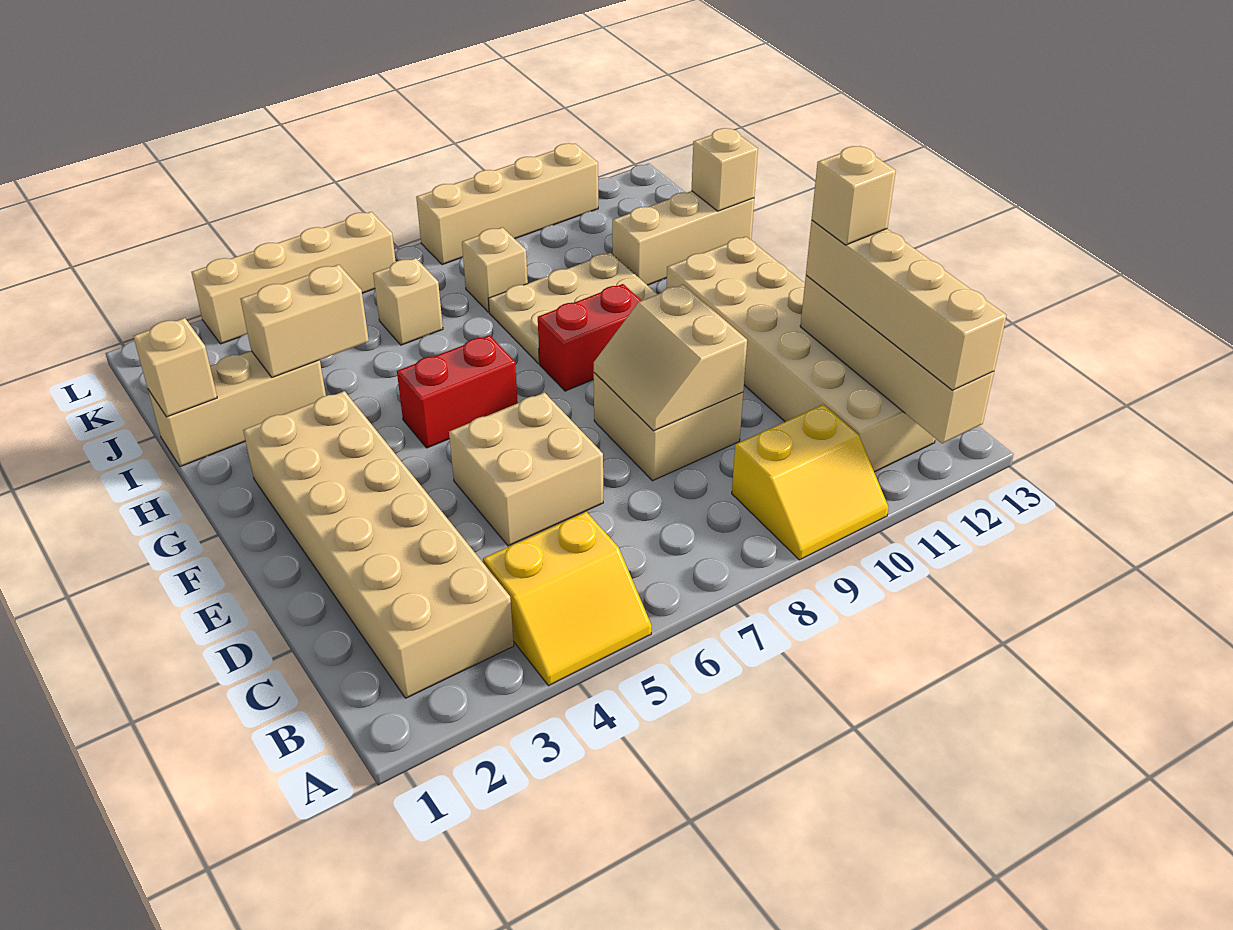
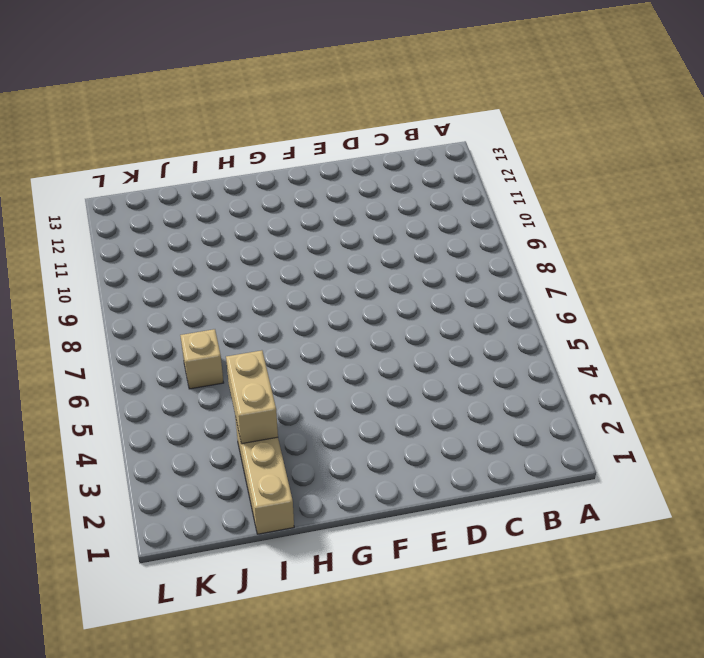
none -> yellow 2x2 slope [483,512,652,686]
none -> yellow 2x2 slope [732,405,889,560]
none -> tan 2x6 brick [243,391,514,698]

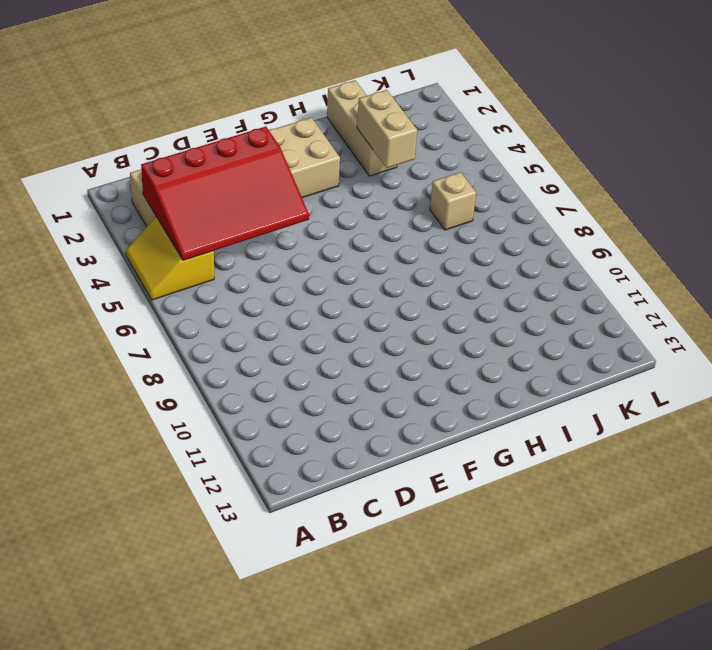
red 3x4 slope [141,127,309,261] -> none
none -> yellow 2x2 slope [732,405,889,560]
none -> tan 2x6 brick [667,237,935,472]
none -> tan 2x2 brick [449,392,603,546]

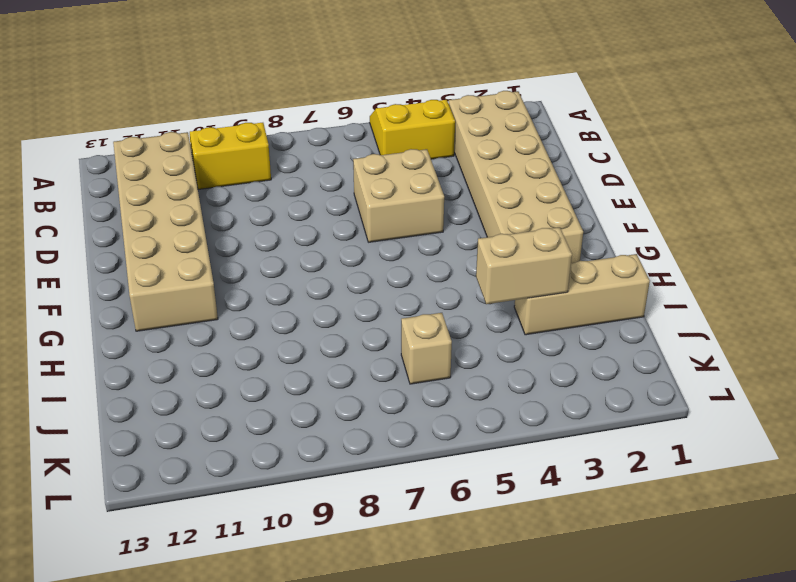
none -> tan 2x2 brick [594,373,743,481]
none -> red 1x2 brick [397,335,518,448]
none -> red 1x2 brick [538,284,642,391]

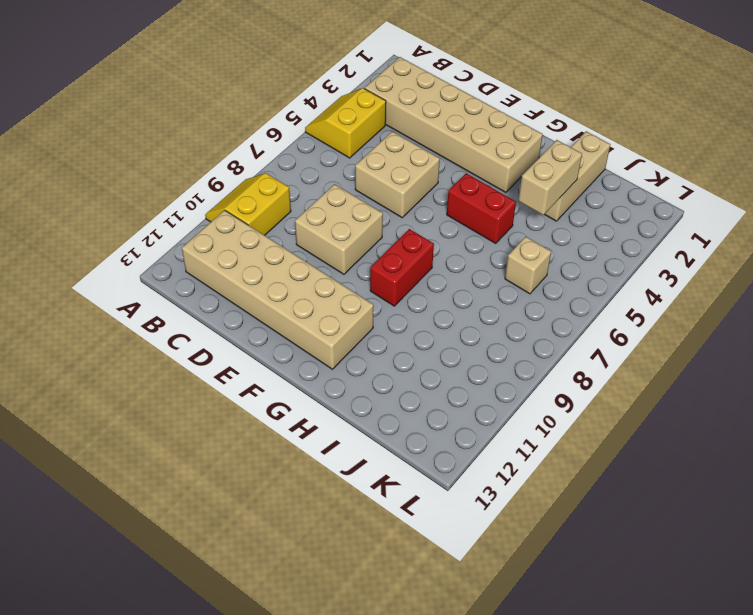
red 1x2 brick [447,173,516,243] -> red 1x2 brick turned to [397,335,518,448]
none -> tan 2x3 plate [488,253,657,364]
none -> tan 1x3 brick [612,191,754,285]
none -> tan 1x1 brick [462,227,528,312]

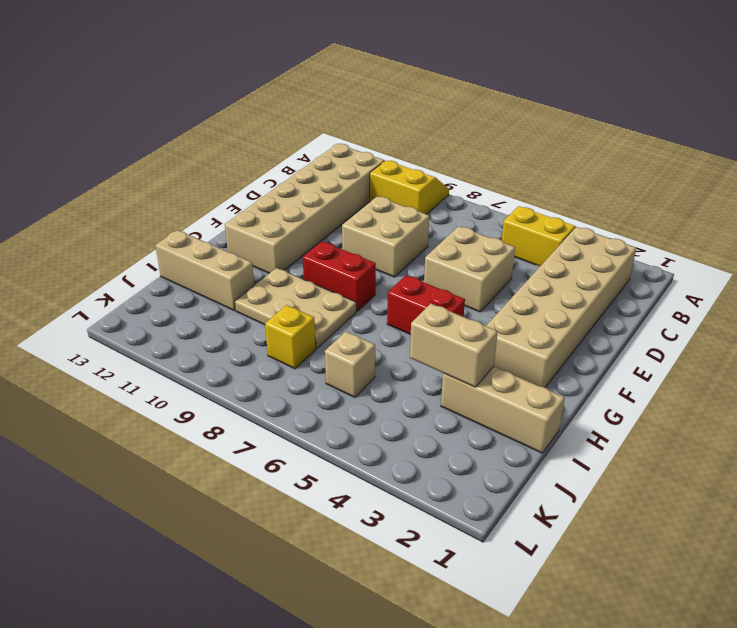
yellow 1x1 brick [265,305,316,369] -> tan 1x1 brick [462,227,528,312]
none -> tan 1x4 brick [192,212,396,344]
none -> tan 1x4 brick [416,143,598,265]
none -> tan 1x4 brick [800,275,994,443]

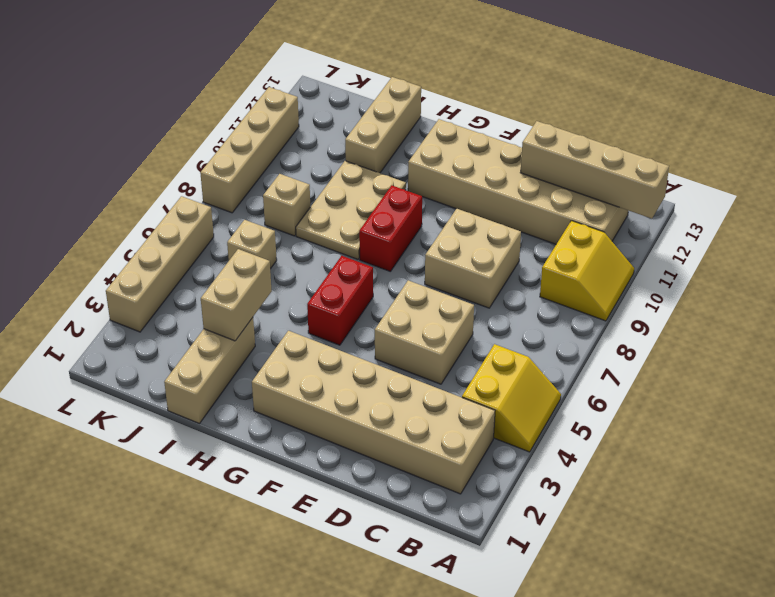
none -> tan 2x2 slope [594,285,747,431]
none -> tan 1x1 brick [133,318,217,417]
none -> tan 1x1 brick [691,128,758,211]

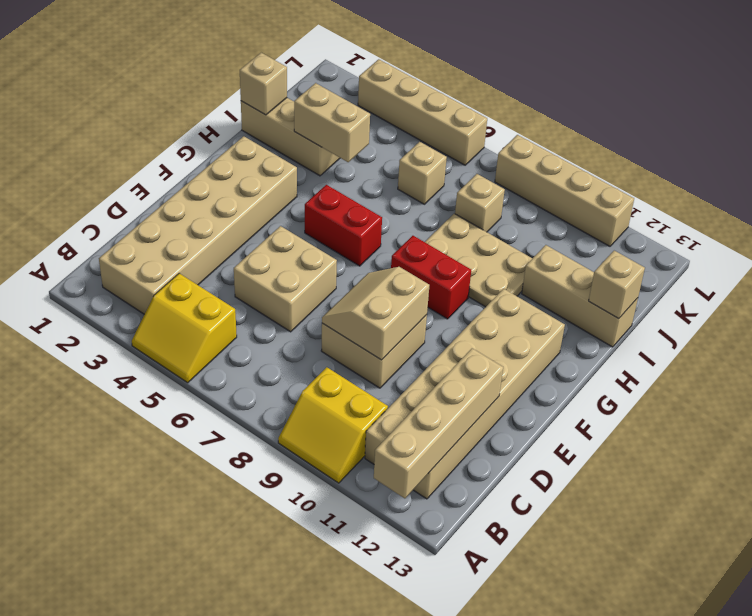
none -> tan 1x4 brick [806,220,1006,390]
none -> tan 1x1 brick [812,146,896,245]

